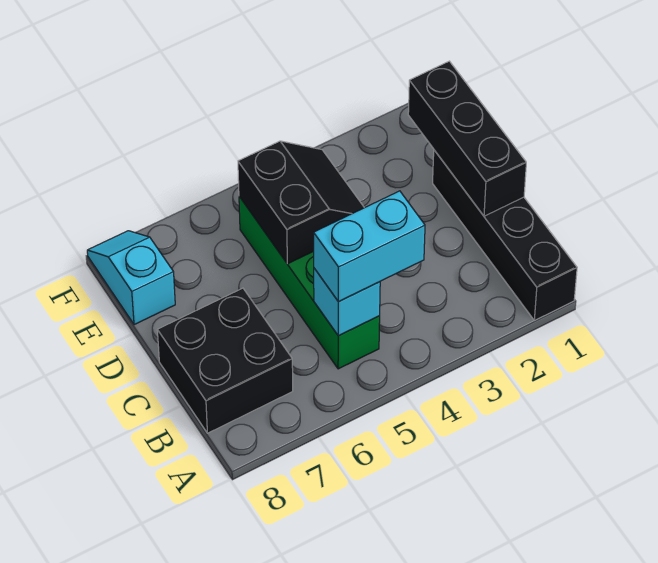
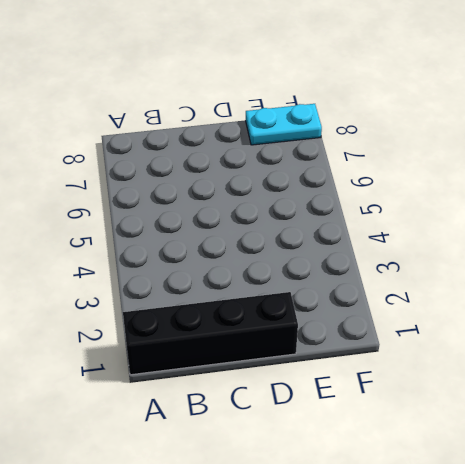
cyan 1x2 plate [246,104,322,145] -> cyan 1x2 slope [87,231,175,325]
none -> green 1x4 brick [239,196,380,369]
none -> black 2x2 brick [157,288,293,433]

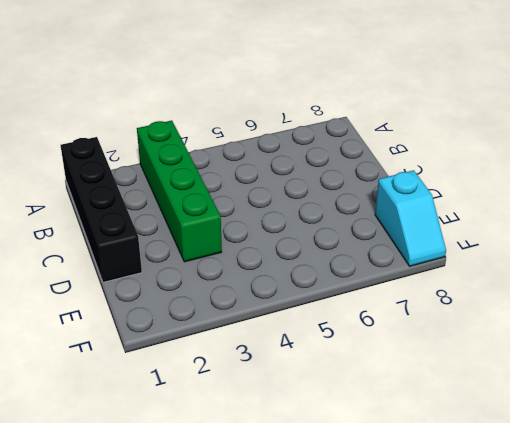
green 1x4 brick [137,121,222,262] -> green 1x4 brick moved to [239,196,380,369]
none -> black 2x2 brick [157,288,293,433]
none -> cyan 1x1 brick [314,268,380,336]

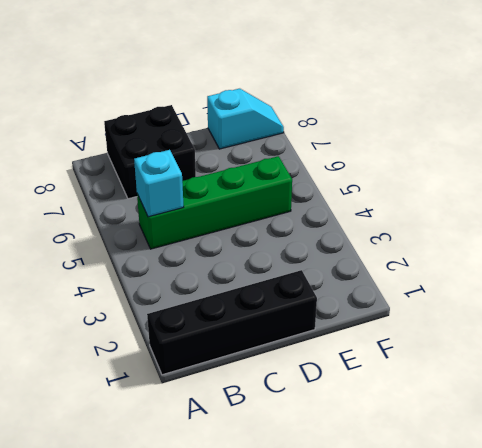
none -> black 1x3 brick [408,61,526,216]
none -> black 2x2 slope [238,141,364,264]

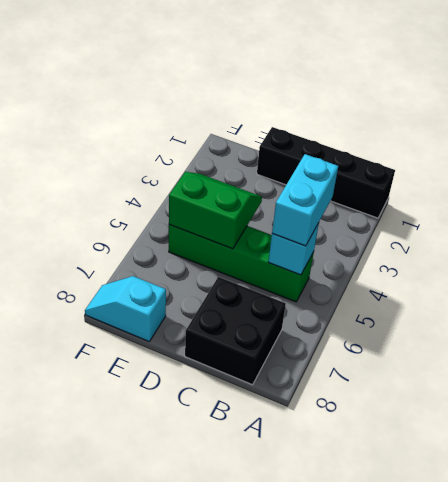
green 2x2 slope [169,172,262,249] -> black 2x2 slope [238,141,364,264]
none -> black 1x3 brick [408,61,526,216]

